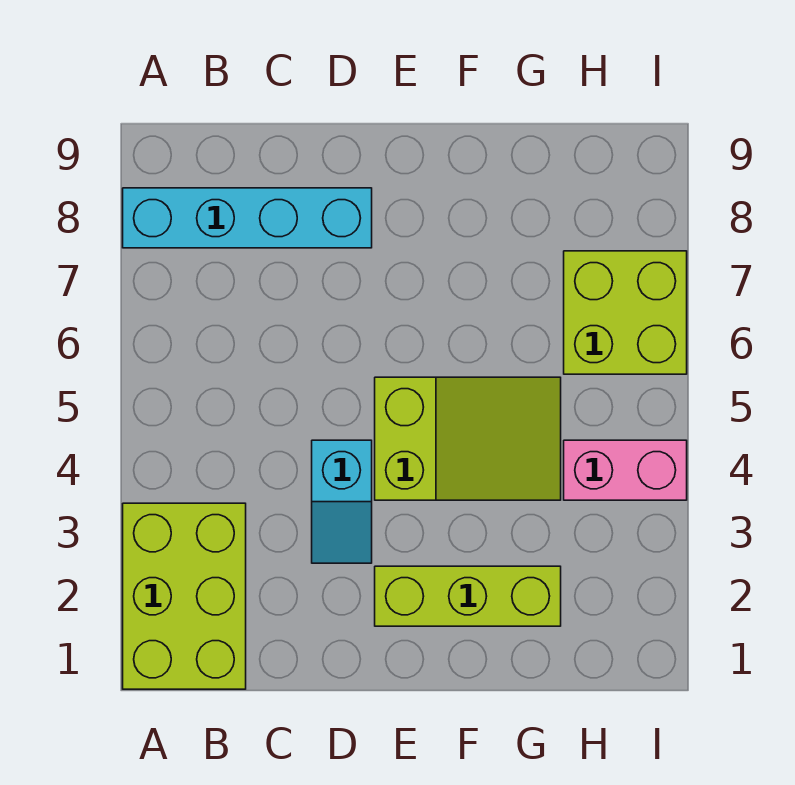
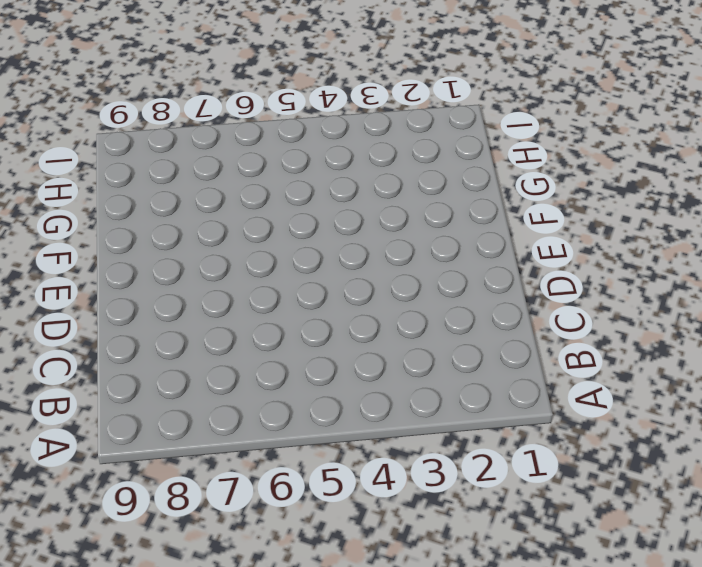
none -> lime 2x3 brick [123,503,246,689]
none -> cyan 1x4 brick [123,188,372,248]

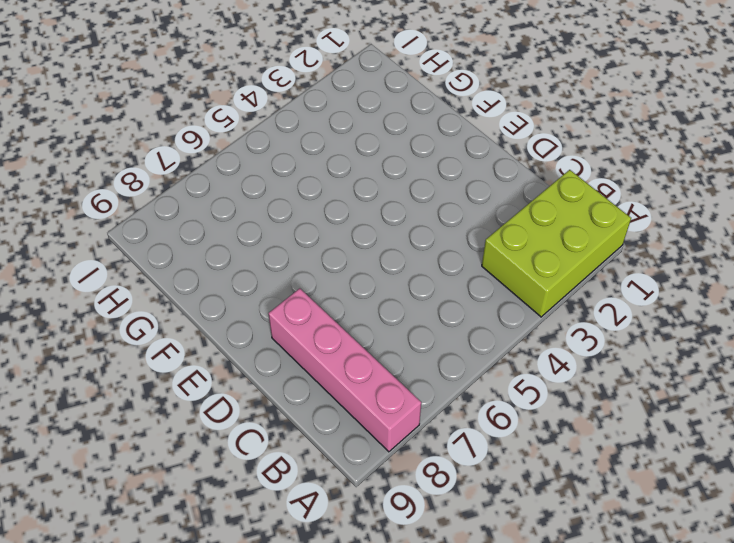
pink 1x4 brick [269,288,421,452] -> cyan 1x4 brick [123,188,372,248]
none -> cyan 1x2 slope [312,440,372,563]
none -> lime 1x3 brick [375,566,561,626]

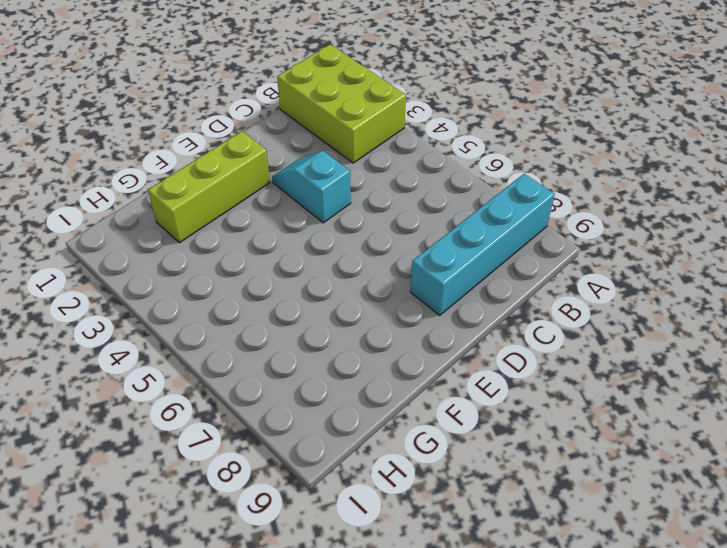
none -> lime 2x3 slope [375,377,561,500]
none -> pink 1x2 brick [564,440,687,500]

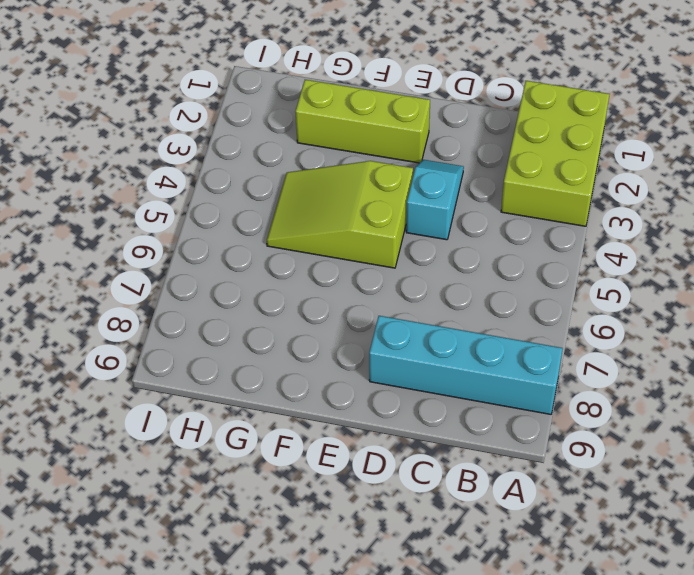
none -> pink 1x2 brick [564,440,687,500]
none -> lime 2x2 brick [564,251,687,374]

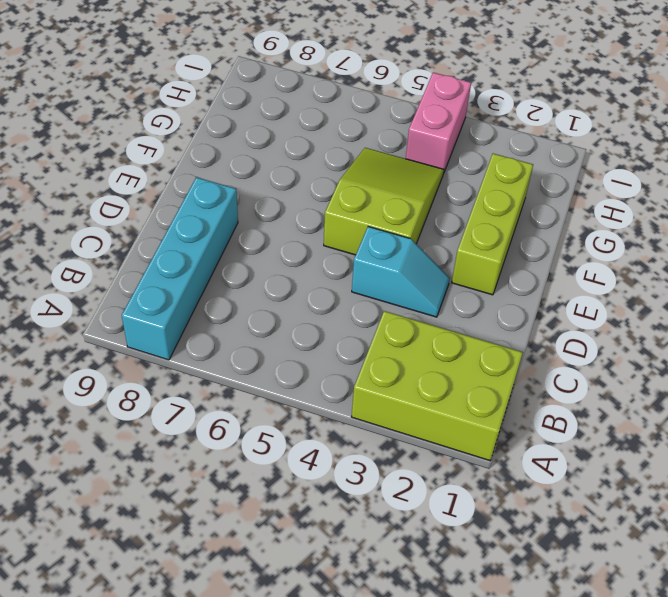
none -> lime 2x2 brick [564,251,687,374]

